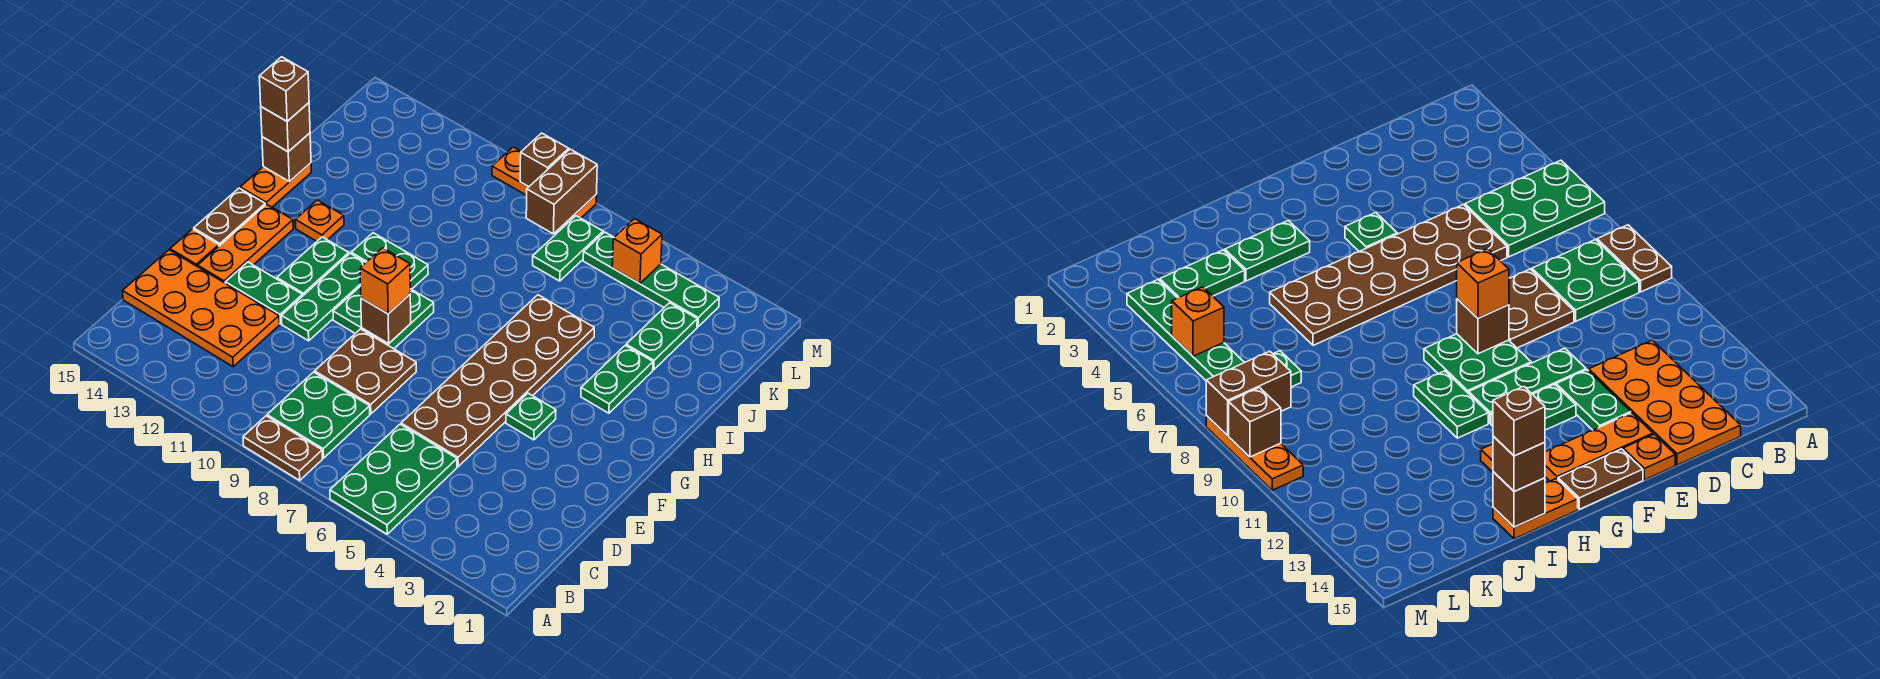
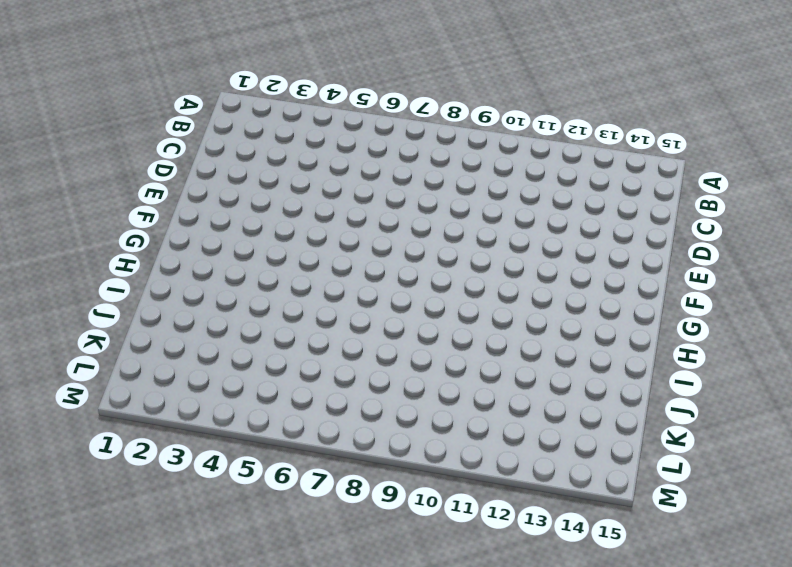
none -> green 2x3 plate [330,424,457,534]
none -> brown 1x2 plate [243,416,322,480]
none -> green 2x2 plate [267,372,370,458]
none -> orange 2x4 plate [123,250,279,367]

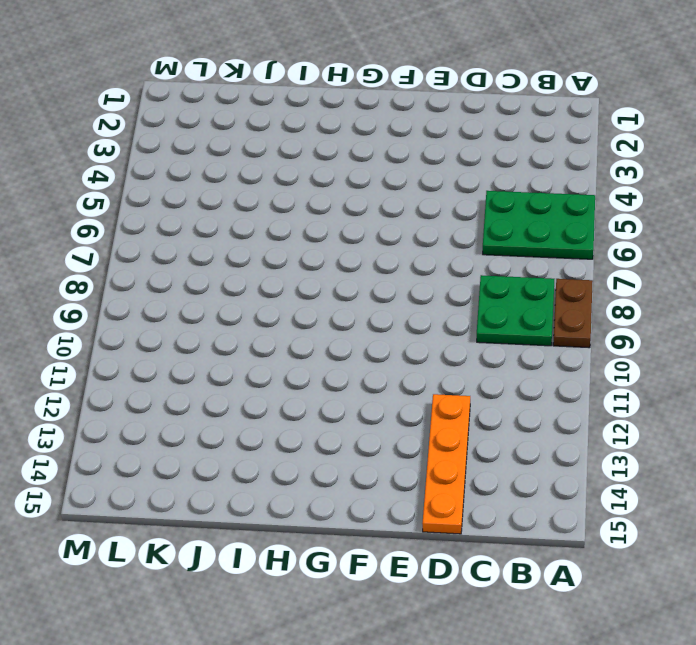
orange 1x4 plate [422,394,470,534] -> orange 2x4 plate [123,250,279,367]
none -> brown 2x6 plate [401,295,594,467]
none -> brown 2x2 plate [315,329,416,414]
none -> green 1x3 plate [282,254,366,341]
none -> green 1x2 plate [225,262,302,324]

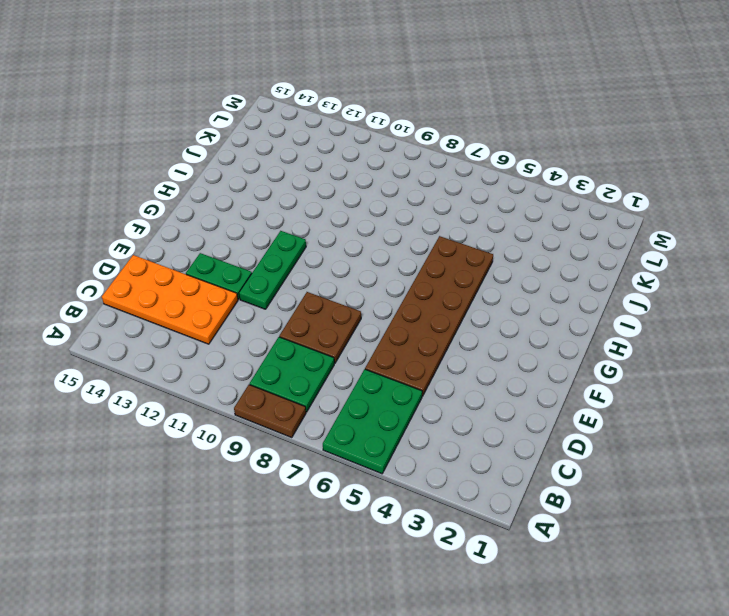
none -> orange 1x3 plate [198,204,293,283]
none -> orange 1x1 plate [170,229,219,267]
none -> green 1x1 plate [506,393,556,440]
none -> green 2x2 plate [333,286,434,349]

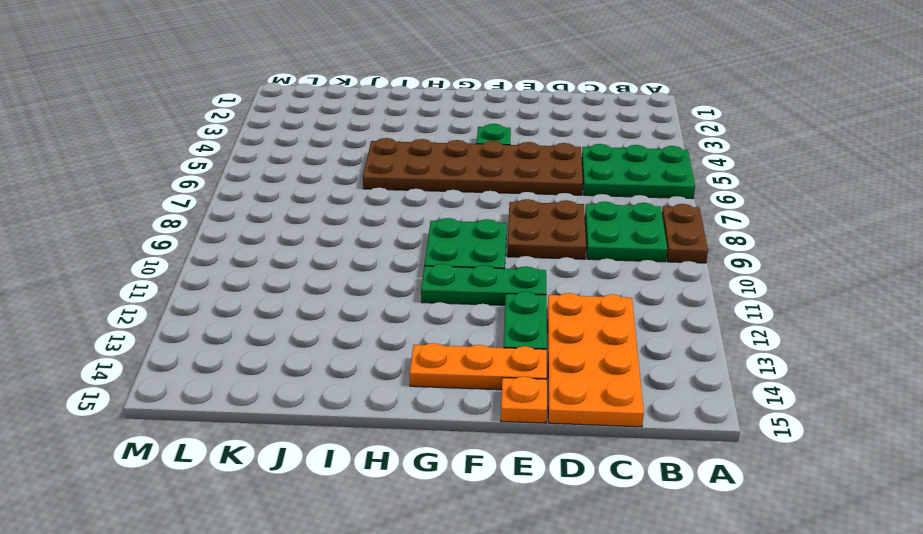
none -> green 1x2 plate [277,237,349,296]
none -> brown 1x2 plate [194,188,265,246]
none -> green 1x2 plate [581,346,653,413]
none -> green 1x2 plate [351,233,428,289]

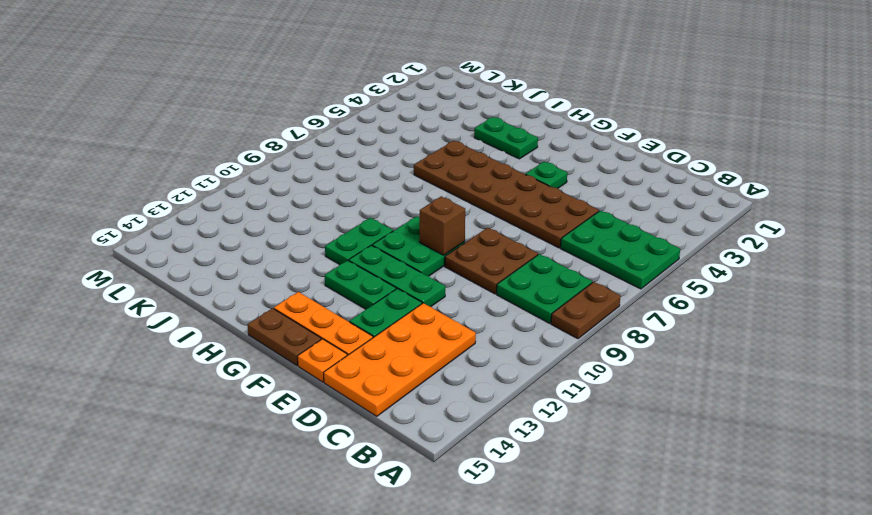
none -> orange 1x1 plate [295,200,344,241]
none -> orange 1x2 plate [240,163,311,207]
none -> green 1x2 plate [626,303,697,370]
none -> green 1x2 plate [533,216,603,281]

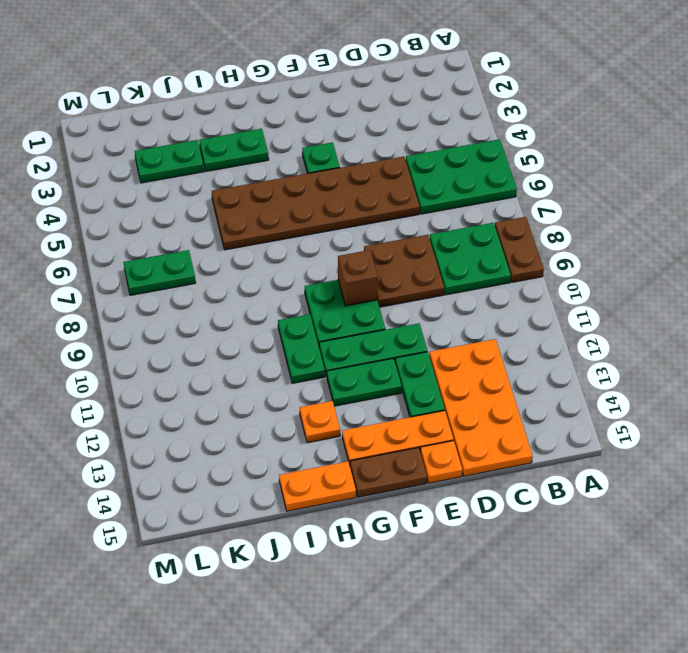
none -> green 1x4 plate [583,232,719,327]
none -> orange 1x3 plate [492,147,597,221]
none -> brown 1x1 brick [262,133,311,182]
none -> orange 1x1 brick [612,219,662,284]

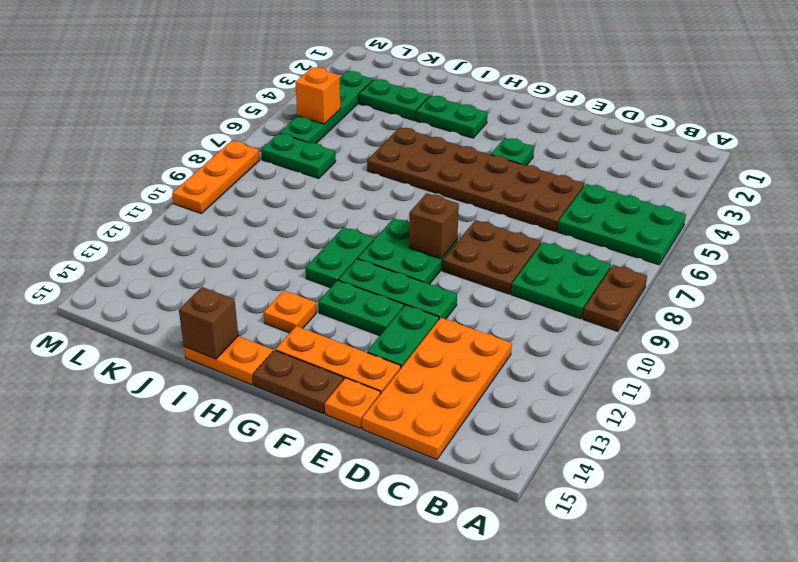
none -> brown 1x2 brick [526,149,597,234]
none -> brown 1x1 brick [520,133,569,187]
none -> orange 1x1 brick [360,248,410,314]
none -> brown 1x1 brick [261,103,310,152]

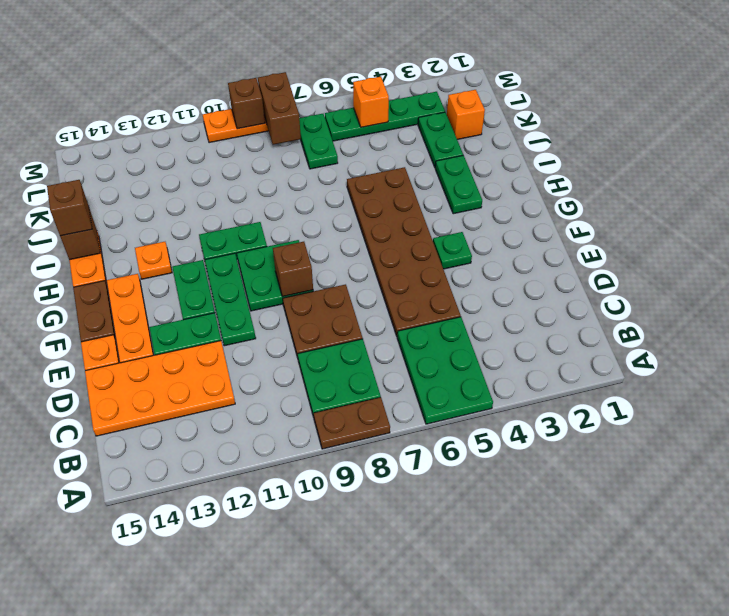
orange 1x1 brick [447,90,485,140] -> orange 1x1 brick moved to [360,248,410,314]
none -> brown 1x1 brick [259,57,309,121]

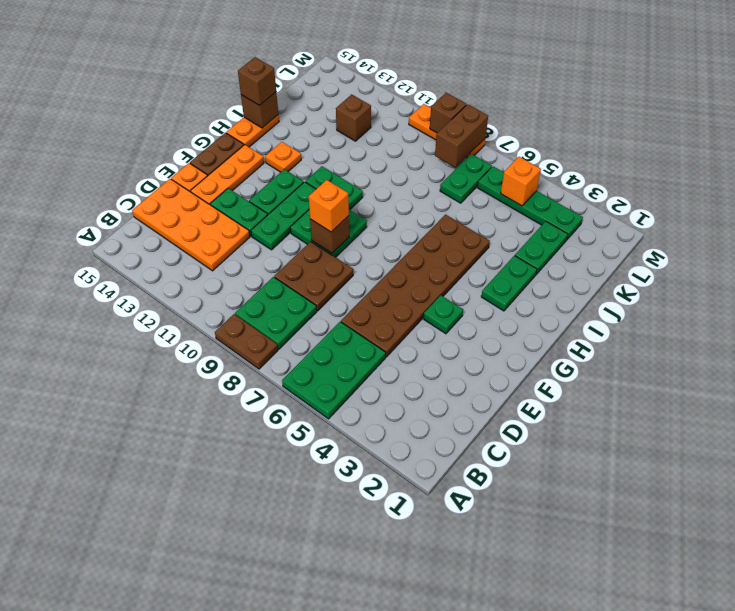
brown 1x1 brick [336,94,371,141] -> brown 1x1 brick moved to [259,57,309,121]

